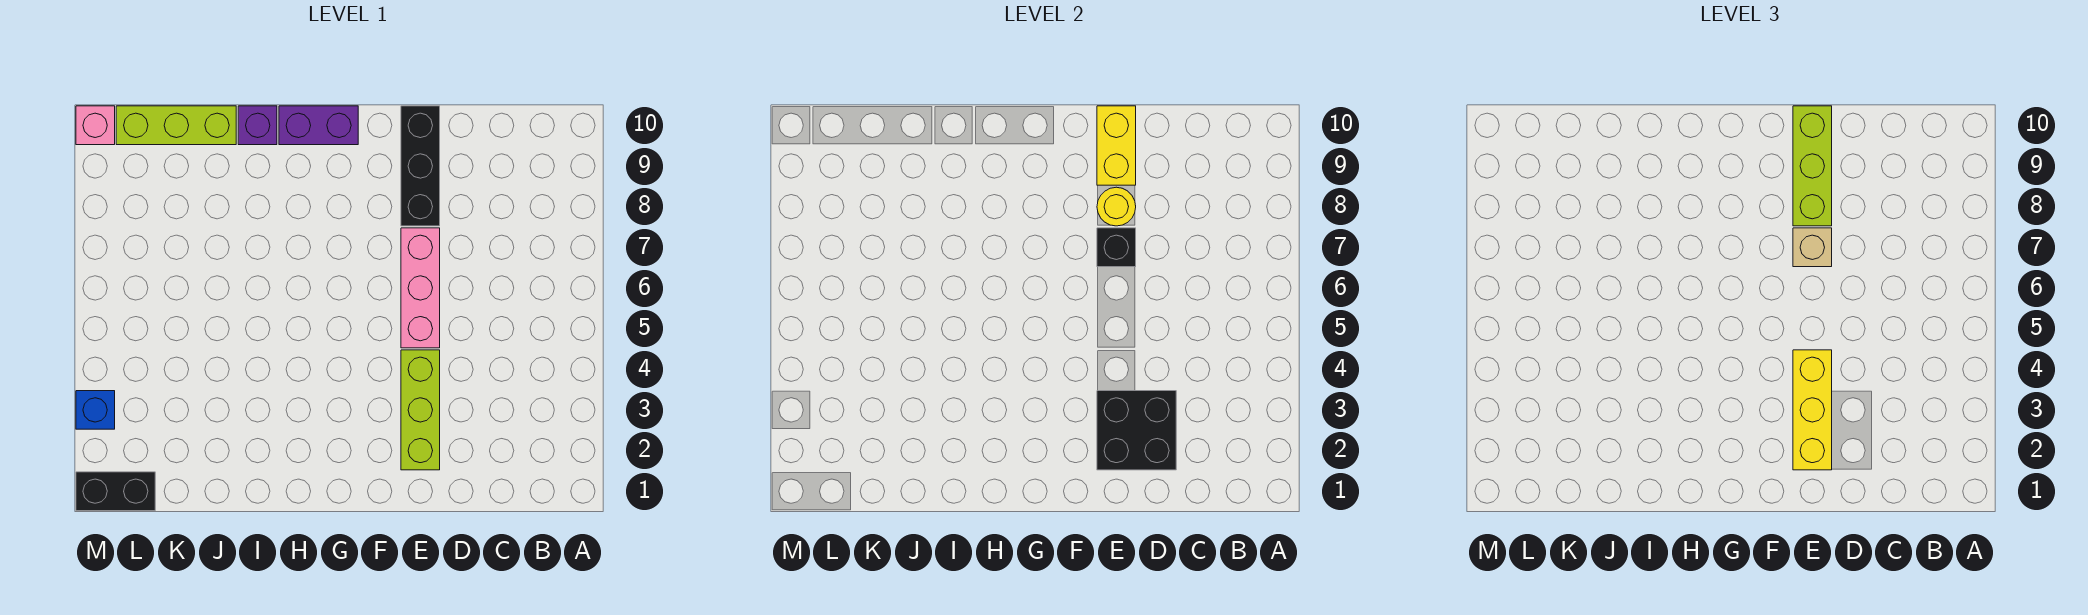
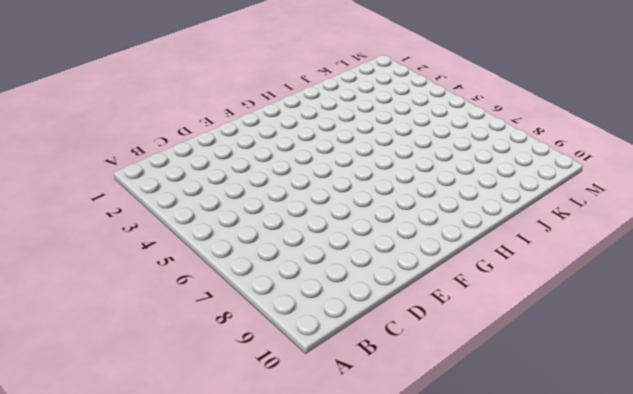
none -> lime 1x3 brick [401,350,440,470]
none -> pink 1x3 brick [401,228,440,348]
none -> black 1x3 brick [401,106,440,226]

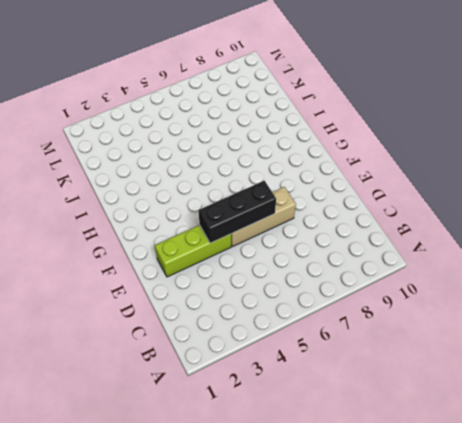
black 1x3 brick [199,181,276,243] -> black 1x3 brick moved to [401,106,440,226]
tan 1x3 brick [231,187,296,247] -> pink 1x3 brick [401,228,440,348]
none -> purple 1x2 brick [279,106,358,145]
none -> purple 1x1 brick [238,106,277,145]
none -> lime 1x3 brick [116,106,236,145]

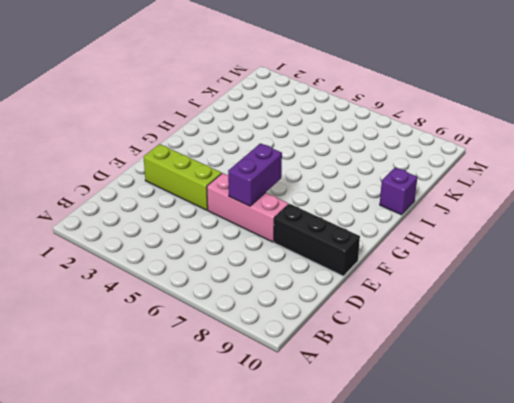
purple 1x2 brick [228,143,282,206] -> purple 1x2 brick moved to [279,106,358,145]
none -> lime 1x3 brick [116,106,236,145]
none -> black 1x2 brick [76,472,155,511]
none -> blue 1x1 brick [76,391,115,429]

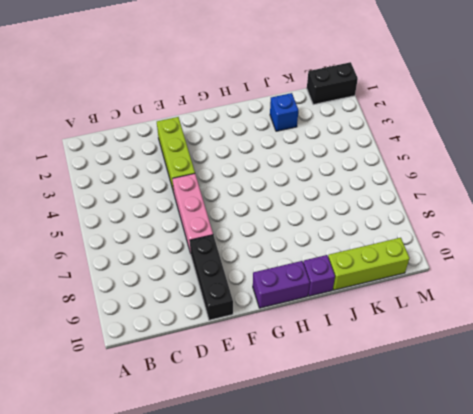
blue 1x1 brick [270,93,298,131] -> blue 1x1 brick moved to [76,391,115,429]
none -> pink 1x1 brick [76,106,115,145]
none -> black 2x2 brick [1097,391,1176,470]
none -> black 1x1 brick [1097,228,1136,267]

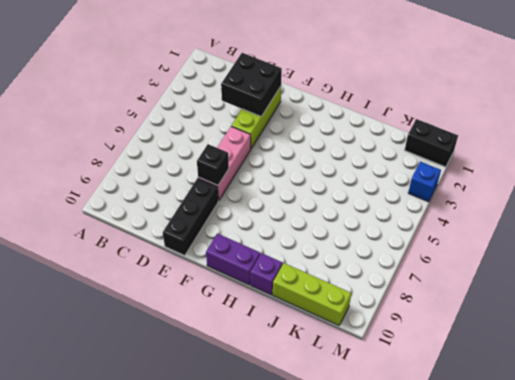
none -> pink 1x1 brick [76,106,115,145]
none -> yellow 1x1 round brick [1097,187,1136,226]
none -> yellow 1x2 brick [1097,106,1136,185]

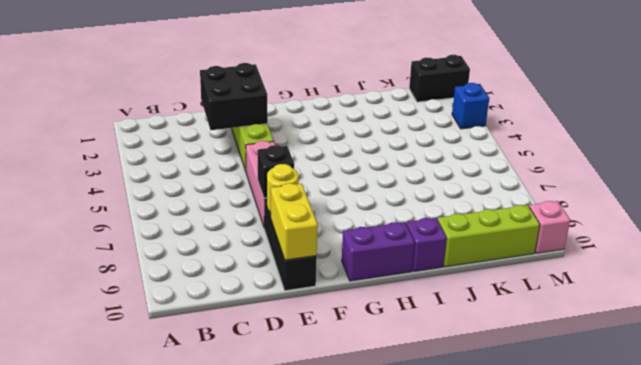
none -> yellow 1x3 brick [1793,350,1832,470]
none -> tan 1x1 brick [1793,228,1832,267]
none -> lime 1x3 brick [1793,106,1832,226]

